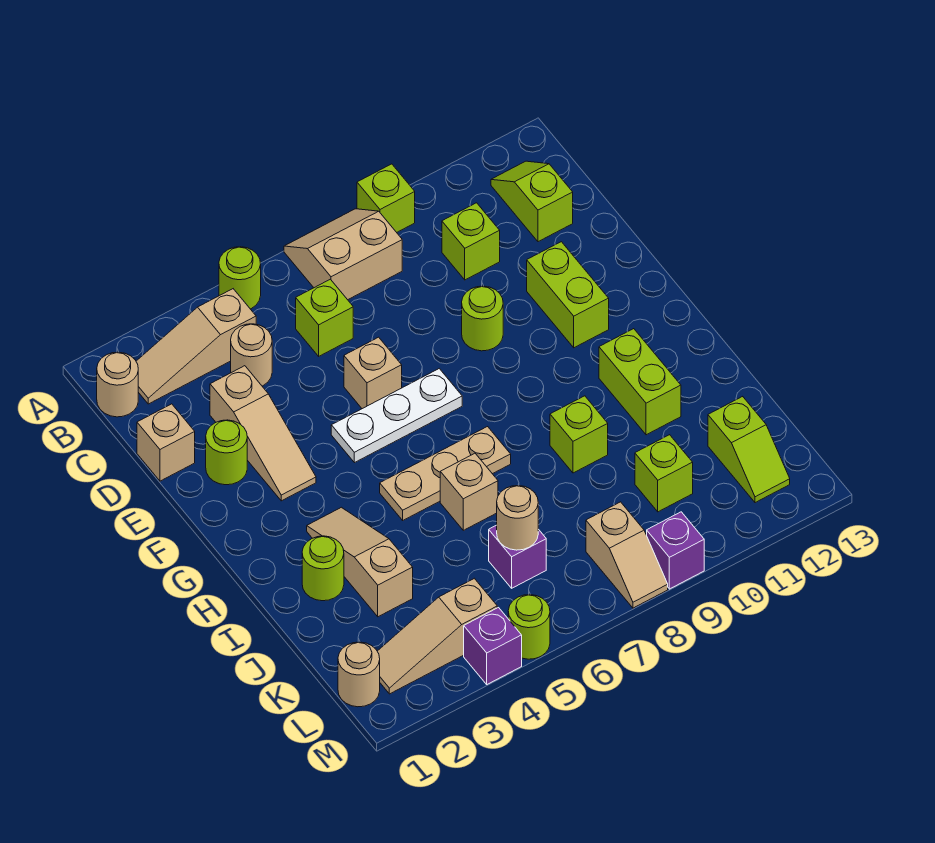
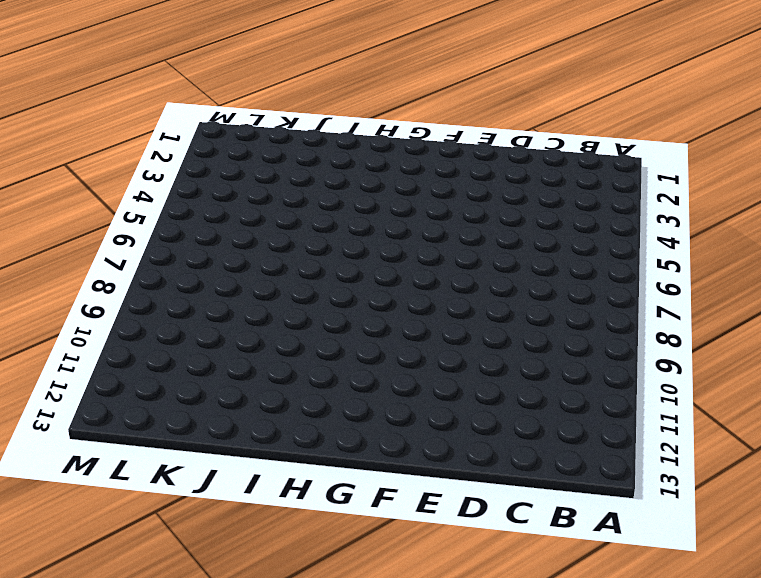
none -> lime 1x1 round brick [219,247,261,309]
none -> tan 2x2 slope [284,209,402,300]
none -> lime 1x1 brick [357,164,415,232]
none -> tan 1x1 round brick [97,352,138,417]

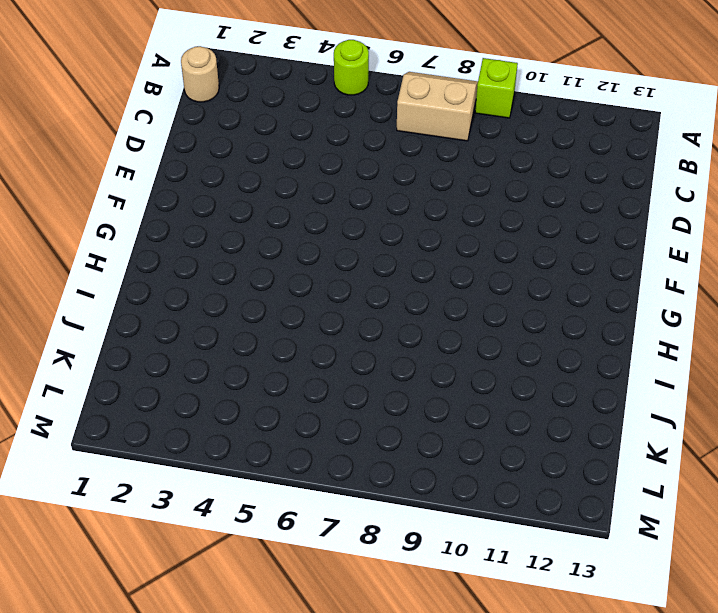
none -> tan 1x3 slope [136,289,256,404]
none -> lime 1x2 slope [491,161,573,242]
none -> tan 1x1 round brick [231,324,272,386]
none -> lime 1x1 brick [296,279,353,356]

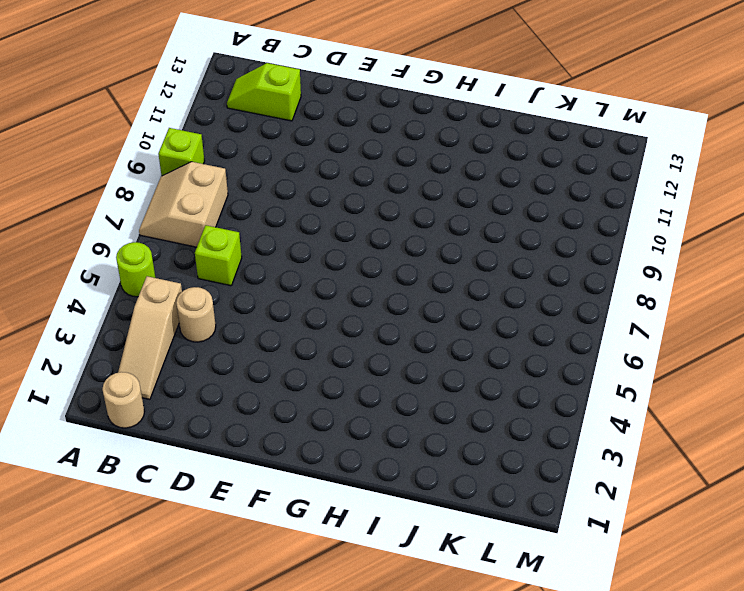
none -> lime 1x1 brick [442,203,500,280]
none -> tan 1x1 brick [137,404,195,481]
none -> tan 1x3 slope [210,366,316,501]
none -> lime 1x1 round brick [206,420,247,485]

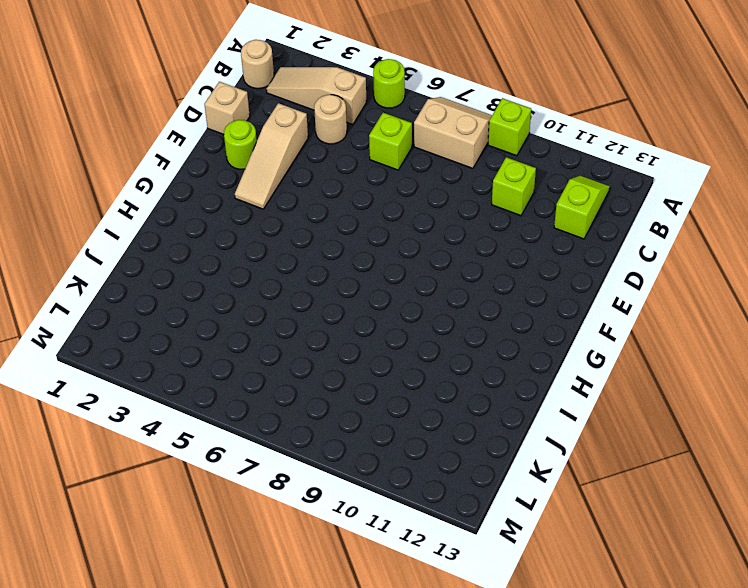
none -> tan 1x1 brick [344,337,402,409]
none -> lime 1x1 round brick [462,286,503,351]
none -> lime 1x2 brick [527,242,609,348]
none -> white 1x3 plate [331,369,462,463]

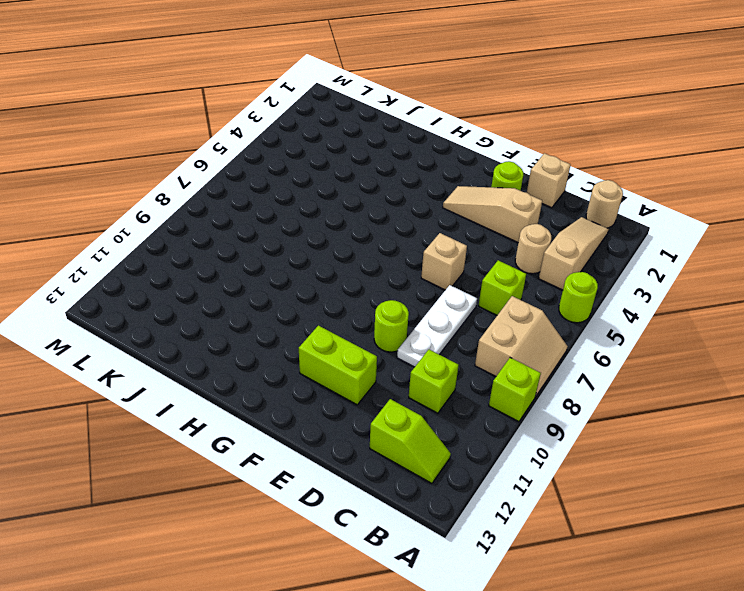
white 1x3 plate [397,285,477,367] -> white 1x3 plate moved to [331,369,462,463]
none -> tan 1x3 slope [307,507,413,617]
none -> tan 1x3 plate [380,427,511,520]
none -> lime 1x2 brick [599,329,681,435]
none -> lime 1x1 round brick [302,536,344,601]

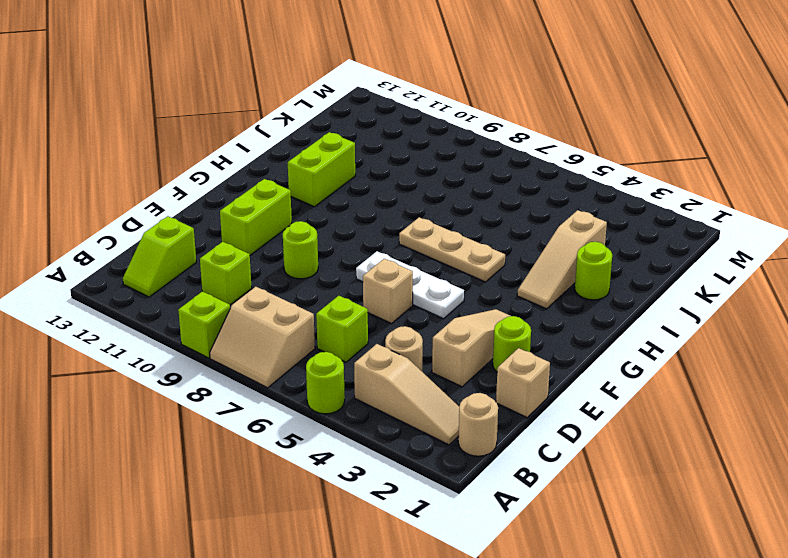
none -> tan 1x1 brick [440,453,498,530]
none -> lime 1x1 brick [550,396,608,473]
none -> purple 1x1 brick [489,525,546,588]
none -> lime 1x1 brick [635,435,693,512]

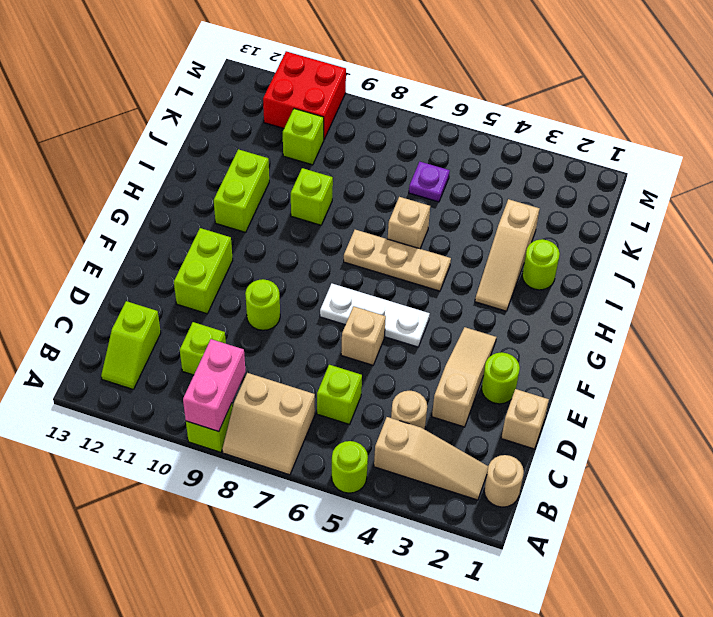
pink 1x2 brick [183,339,246,432] -> none
purple 1x1 plate [409,162,450,202] -> purple 1x1 brick [489,525,546,588]
red 2x2 brick [263,51,346,139] -> none
none -> lime 1x2 slope [708,396,790,503]
none -> tan 1x1 round brick [338,642,380,707]
none -> tan 1x3 slope [377,578,497,694]
none -> tan 1x2 slope [586,502,668,608]

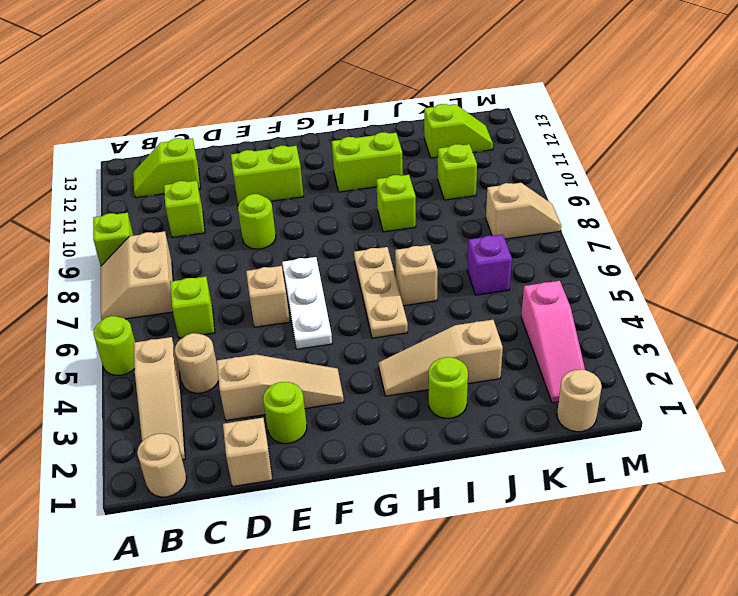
pink 1x3 slope [521,281,585,403] -> tan 1x3 slope [377,578,497,694]
none -> purple 1x1 brick [464,608,522,684]
none -> lime 1x1 round brick [508,595,550,659]
none -> purple 1x1 brick [647,512,704,589]
none -> tan 1x1 round brick [497,485,538,550]

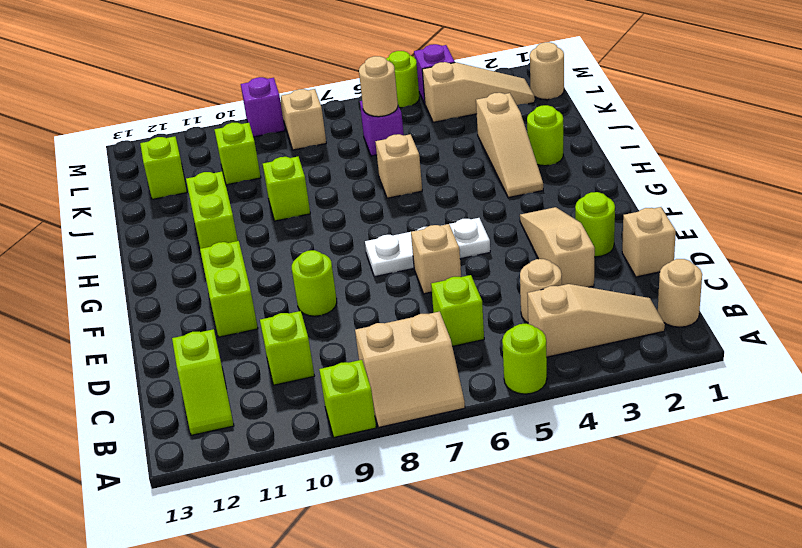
none -> tan 1x3 plate [380,427,511,520]

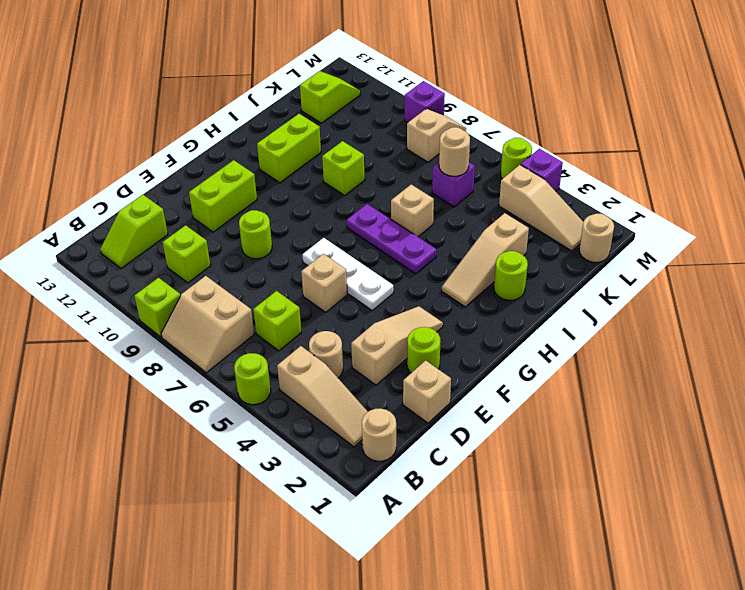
purple 1x3 plate [347,204,436,274] -> tan 1x3 plate [380,427,511,520]
none -> lime 1x1 brick [635,435,693,512]

